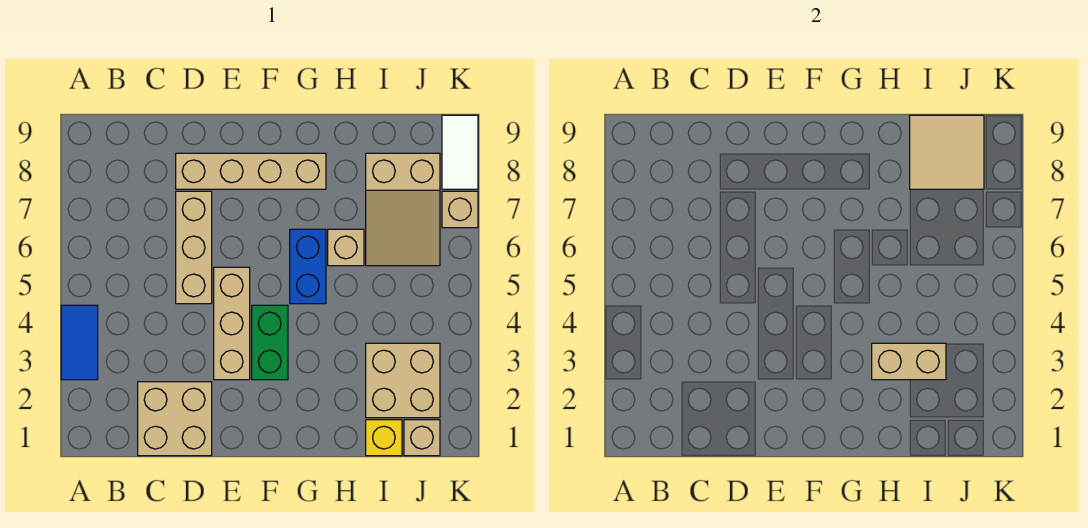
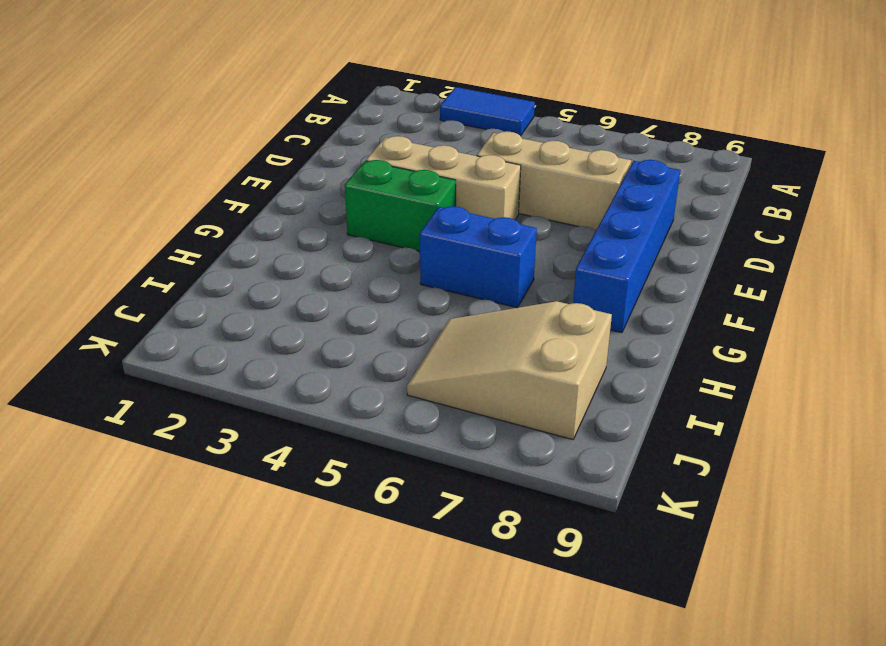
blue 1x4 brick [573,160,680,333] -> tan 1x4 brick [176,153,326,189]
none -> tan 2x2 brick [138,382,212,456]
none -> tan 1x1 brick [328,229,364,266]
none -> yellow 1x1 brick [366,420,402,456]

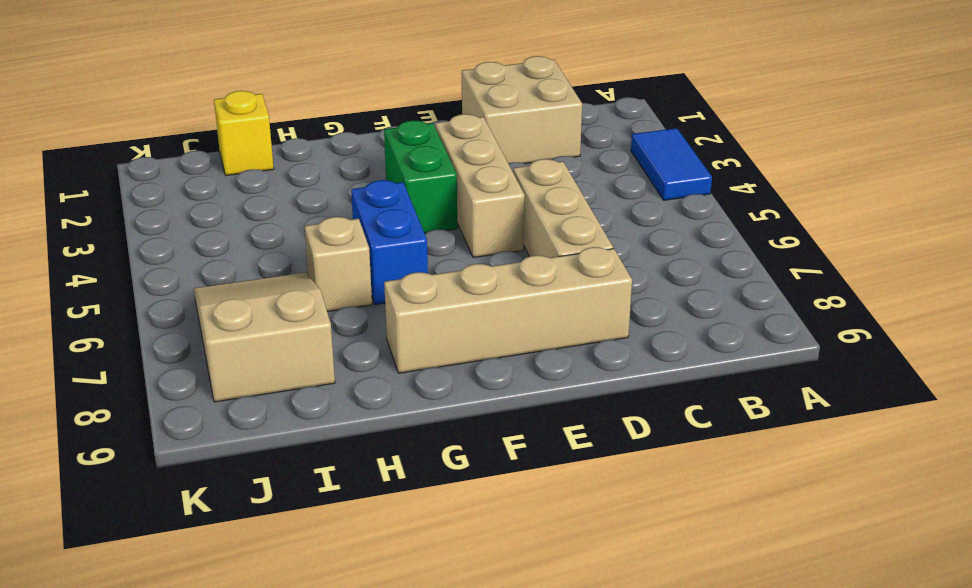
none -> tan 2x2 brick [366,343,440,418]
none -> tan 1x1 brick [404,420,440,456]
none -> tan 1x1 brick [442,191,478,228]

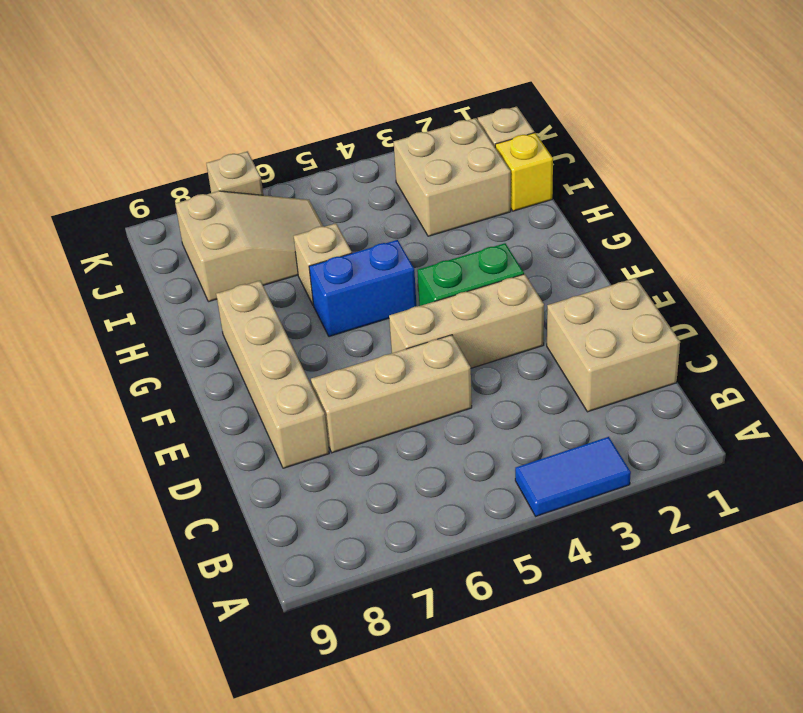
none -> white 1x2 tile [442,115,478,189]
none -> tan 1x2 brick [872,343,946,380]
none -> tan 2x2 tile [910,115,984,189]

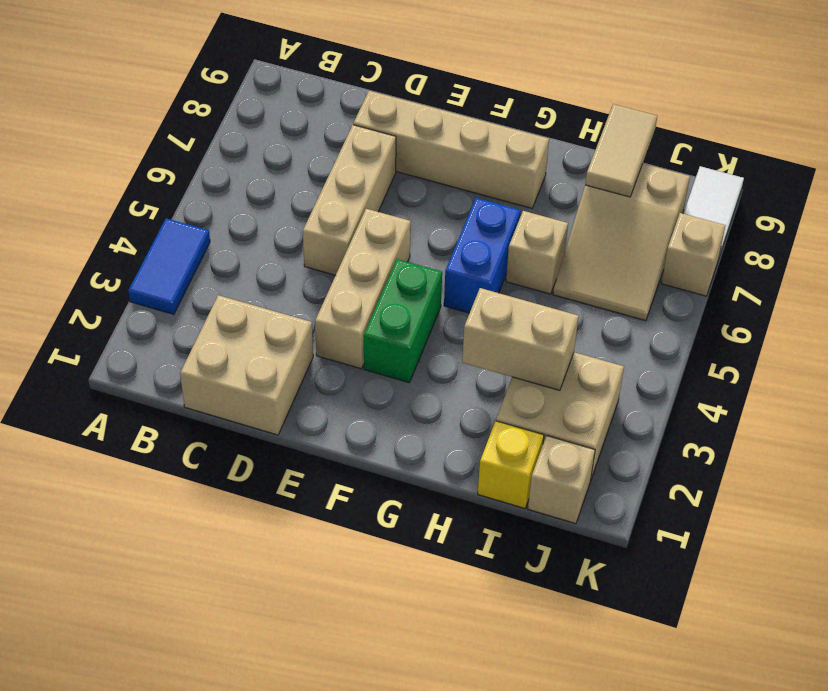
tan 1x2 tile [585,104,657,197] -> tan 2x2 tile [910,115,984,189]

